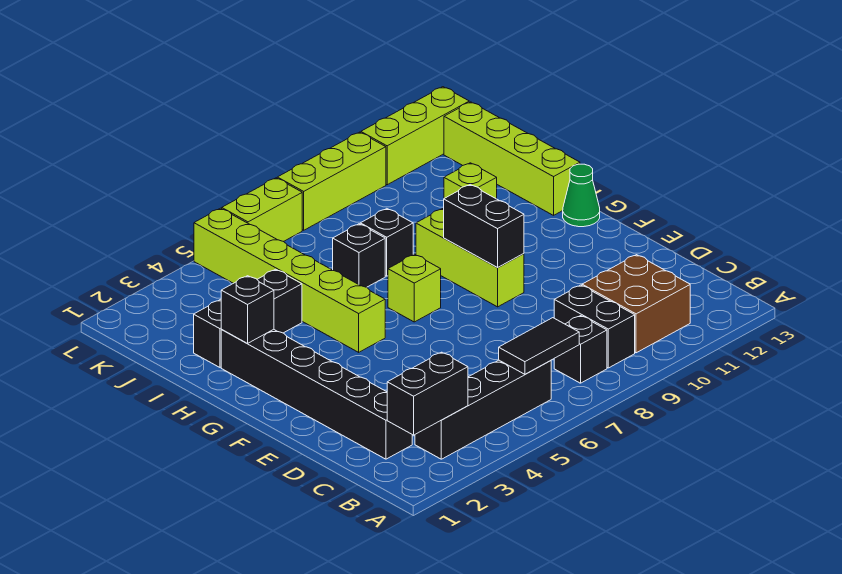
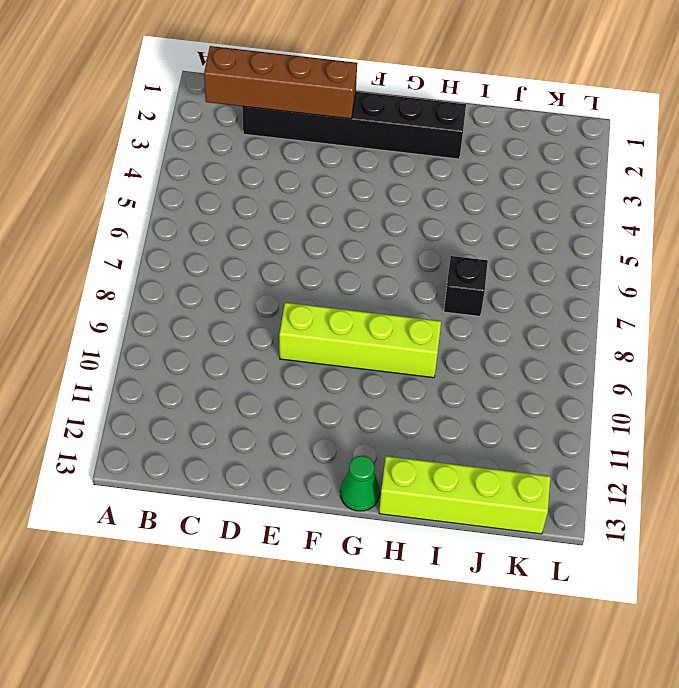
brown 1x4 brick [204,46,357,119] -> black 1x2 brick [387,352,468,435]
lime 1x4 brick [279,302,441,378] -> lime 1x3 brick [416,209,524,307]
none -> black 1x4 brick [415,360,551,459]
none -> black 1x1 brick [554,316,607,383]
none -> black 1x2 brick [554,285,635,368]

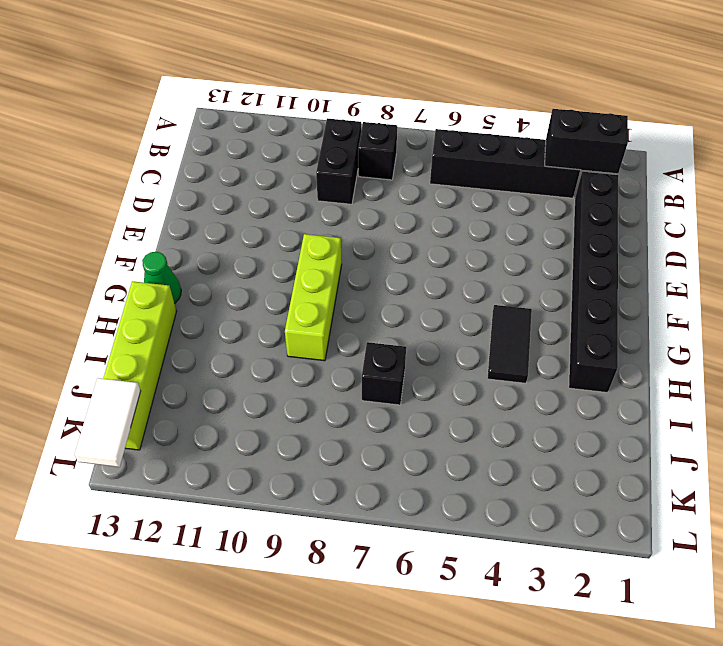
black 1x2 tile [487,305,532,383] -> black 1x2 tile turned to [499,318,579,374]
white 1x2 tile [75,378,141,467] -> none
none -> brown 2x2 brick [582,255,690,353]
none -> lime 1x6 brick [194,208,385,352]
none -> lime 1x1 brick [388,254,441,322]

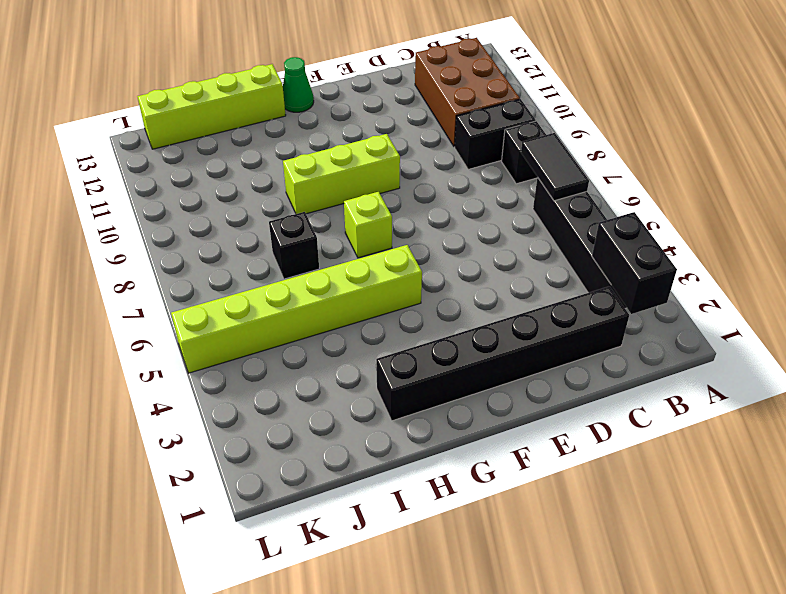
brown 2x3 brick [415,38,520,147] -> brown 2x2 brick [582,255,690,353]
none -> black 1x3 brick [194,269,302,367]
none -> black 1x1 brick [360,209,413,276]
none -> lime 1x1 brick [444,163,497,199]

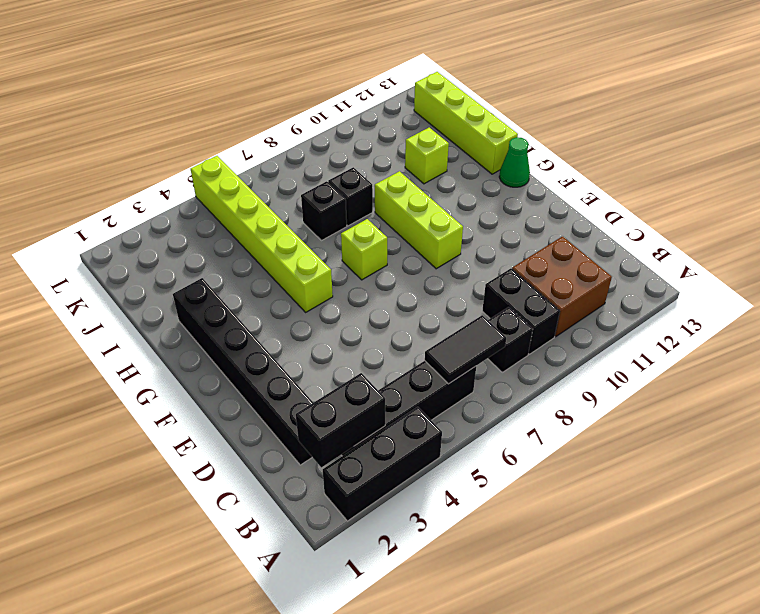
black 1x3 brick [323,407,442,521] -> black 1x3 brick moved to [194,269,302,367]
none -> lime 1x2 brick [222,178,302,242]
none -> lime 1x3 brick [277,132,386,230]
none -> lime 1x3 brick [361,87,469,185]

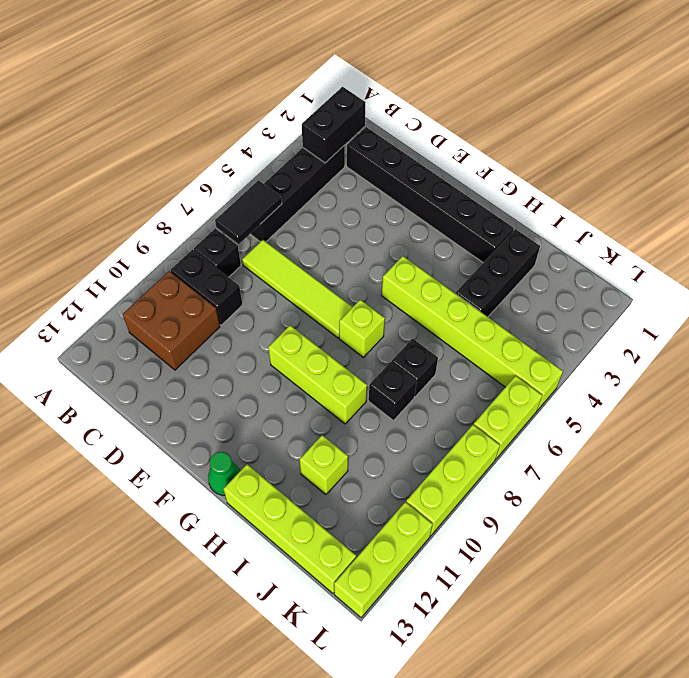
lime 1x4 tile [242,240,352,338] -> none
none -> black 1x2 brick [444,185,524,267]
none -> black 1x1 brick [221,276,274,343]

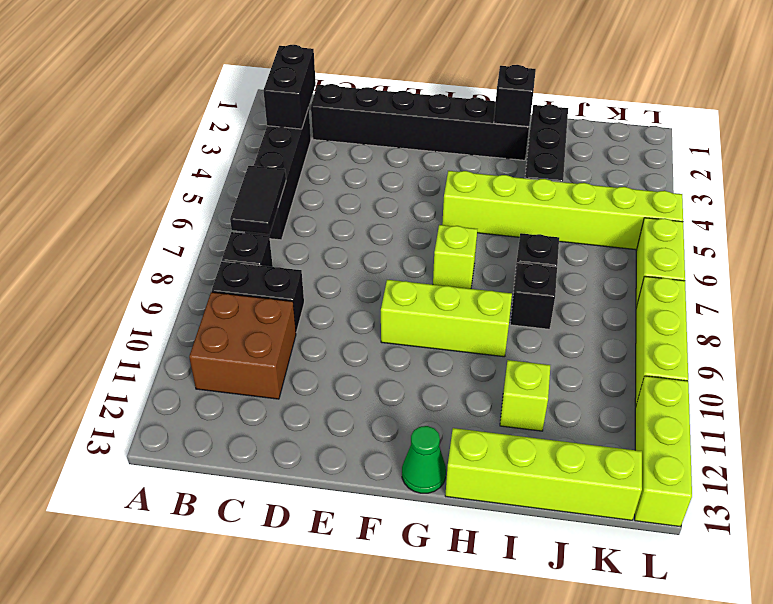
none -> black 1x2 brick [444,185,524,267]

